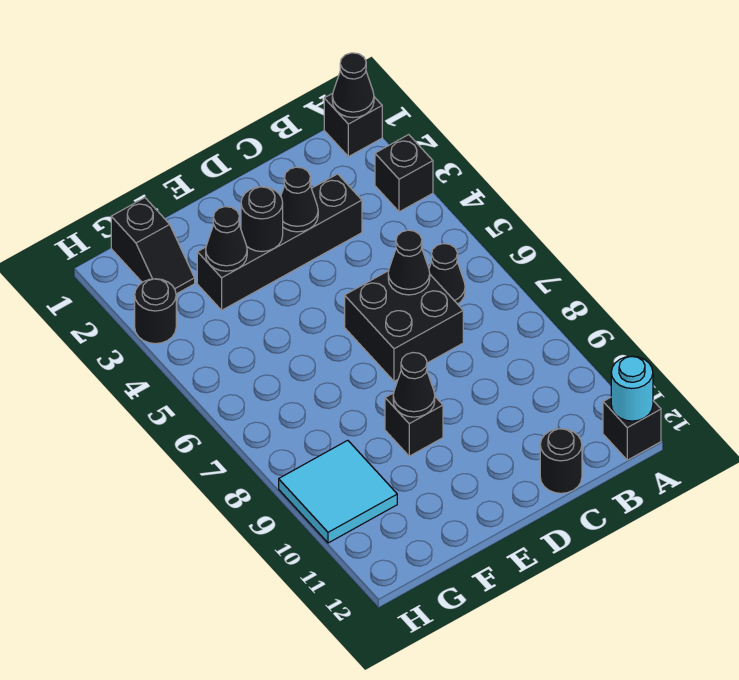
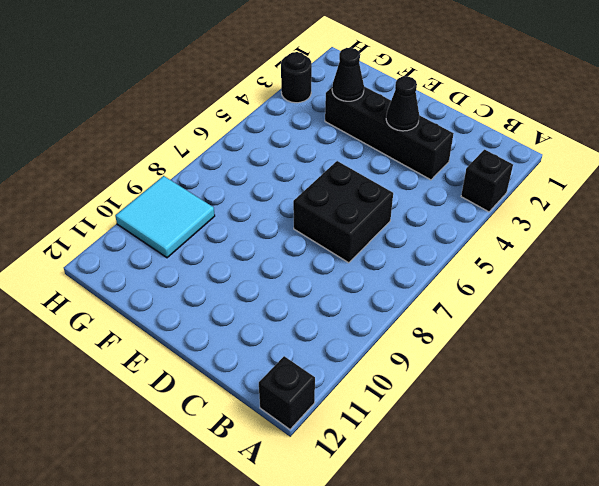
none -> black 1x1 brick [324,93,382,157]
none -> black 1x1 cone [429,244,465,304]
none -> black 1x1 round brick [540,429,582,493]

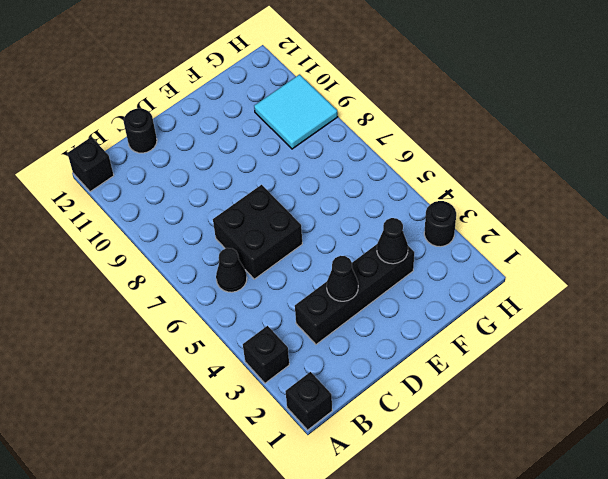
none -> black 1x1 brick [385,393,443,456]
none -> black 1x2 slope [111,198,195,294]
none -> black 1x1 cone [332,53,374,117]

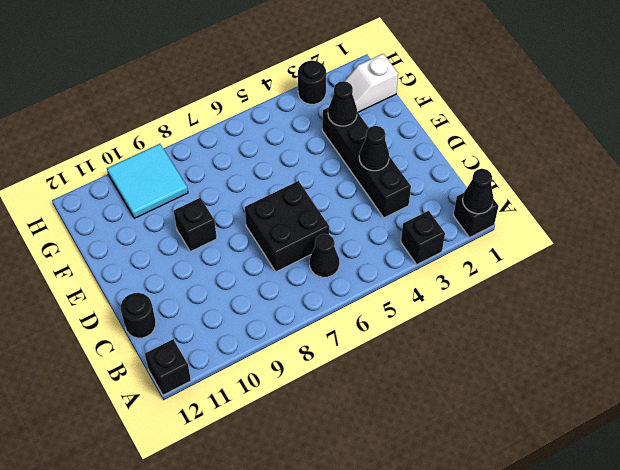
white 1x2 slope [333,54,398,112] -> black 1x2 slope [111,198,195,294]
none -> cyan 1x1 round brick [611,356,653,421]
none -> black 1x1 cone [388,230,430,295]
none -> black 1x1 round brick [241,187,283,252]

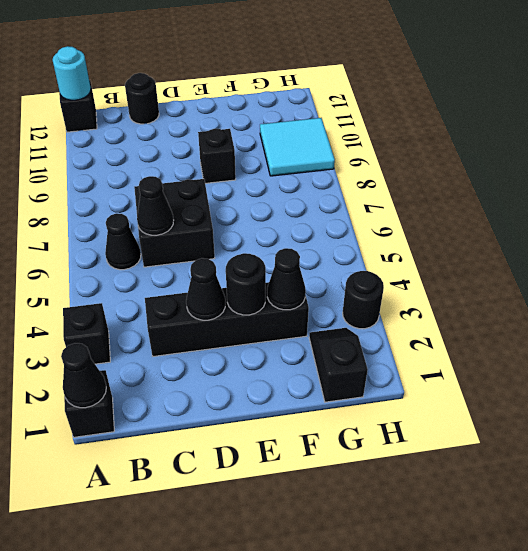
none -> black 1x1 cone [393,353,435,417]

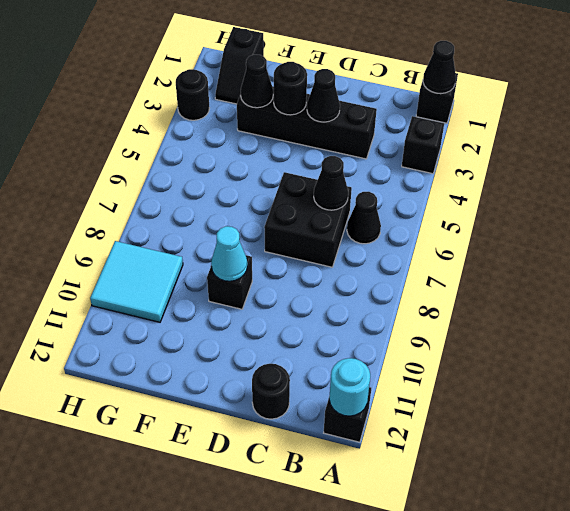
cyan 1x1 cone [211,226,247,281] -> black 1x1 cone [393,353,435,417]

